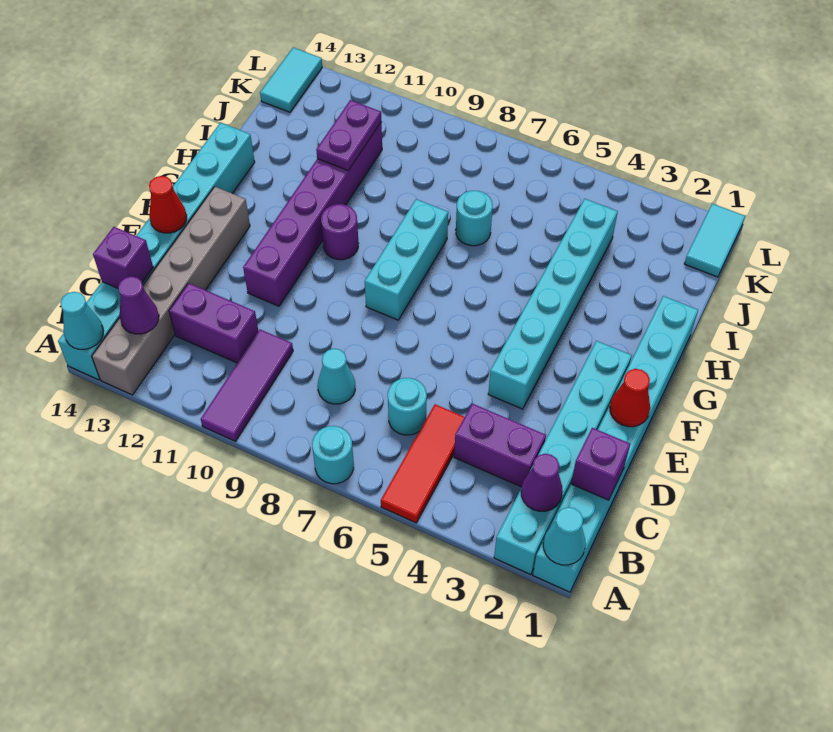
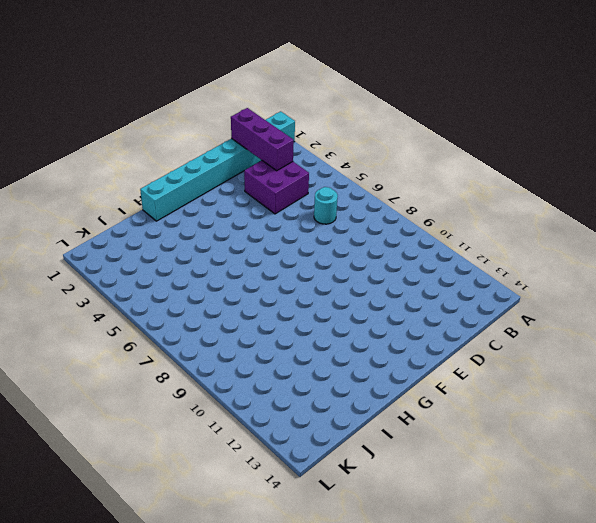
purple 1x3 brick [231,108,294,171] -> purple 1x1 brick [571,428,630,500]
purple 2x2 brick [244,161,309,214] -> purple 1x2 brick [454,404,546,487]
none -> cyan 1x6 brick [494,341,632,575]
none -> red 1x3 tile [381,404,465,523]
none -> cyan 1x1 round brick [312,426,354,484]

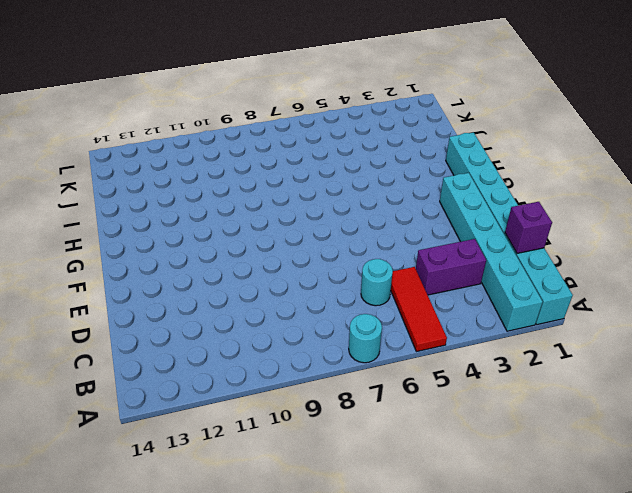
none -> purple 1x3 tile [201,330,293,441]
none -> grey 1x6 brick [92,187,250,395]
none -> cyan 1x8 brick [58,123,255,380]

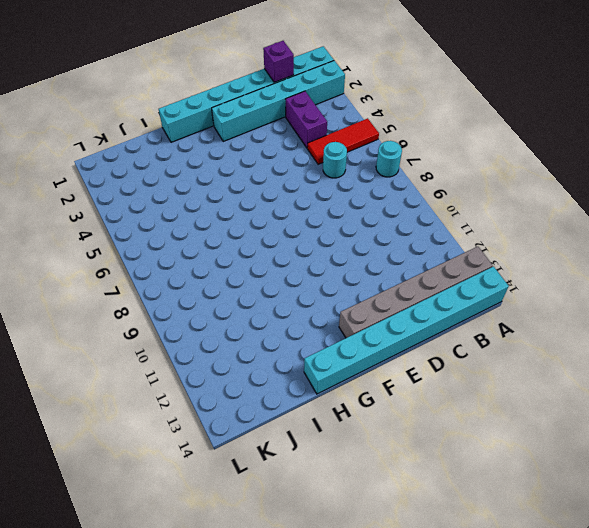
none -> purple 1x3 tile [201,330,293,441]
none -> cyan 1x1 cone [318,349,355,404]
none -> purple 1x2 brick [169,283,258,363]

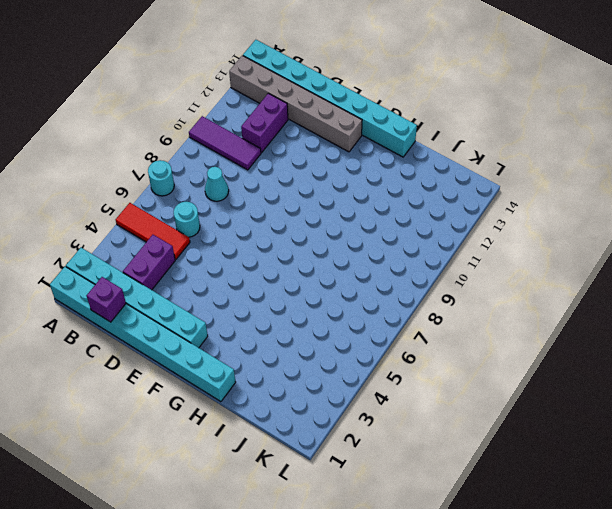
none -> cyan 1x6 brick [488,199,618,409]
none -> purple 1x6 brick [243,122,382,306]
none -> cyan 1x3 brick [365,199,448,320]

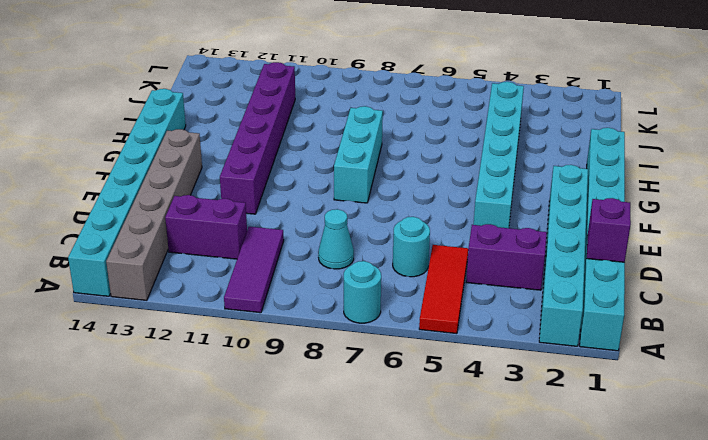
none -> purple 1x1 round brick [321,204,359,260]
none -> cyan 1x1 round brick [456,191,493,246]
none -> cyan 1x2 tile [684,204,745,277]

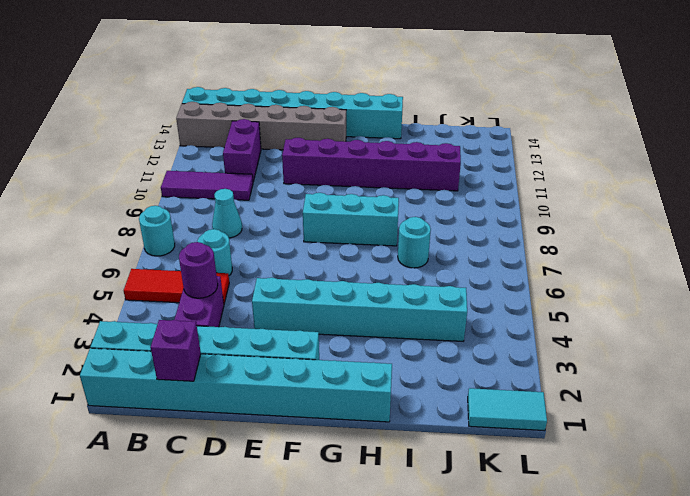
purple 1x1 round brick [179,242,218,298] -> purple 1x1 round brick moved to [321,204,359,260]
none -> cyan 1x2 tile [260,48,322,112]
none -> cyan 1x1 cone [543,507,586,565]
none -> cyan 1x1 cone [60,292,104,349]

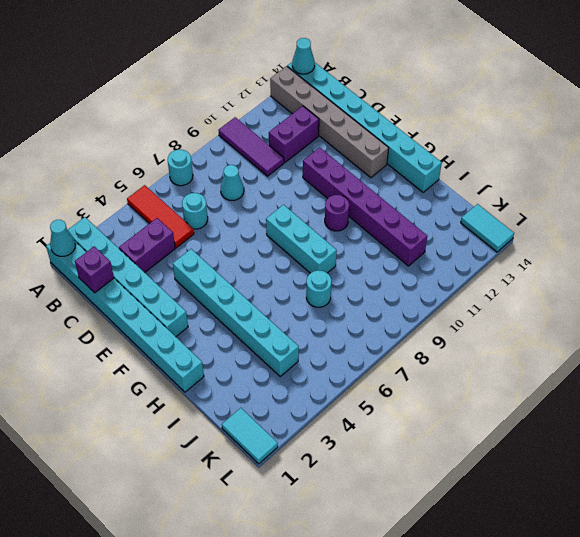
none -> purple 1x1 cone [521,454,563,511]
none -> purple 1x1 cone [118,277,159,334]
none -> purple 1x1 brick [93,227,153,288]

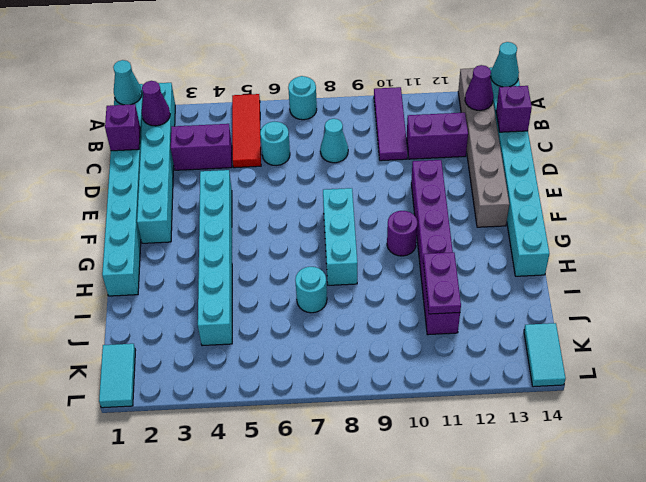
none -> red 1x1 cone [610,369,650,427]
none -> red 1x1 cone [149,176,187,233]

